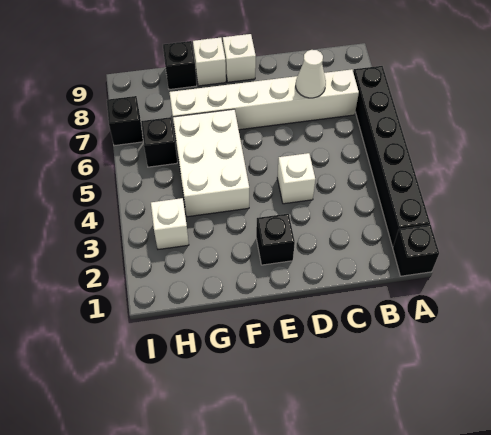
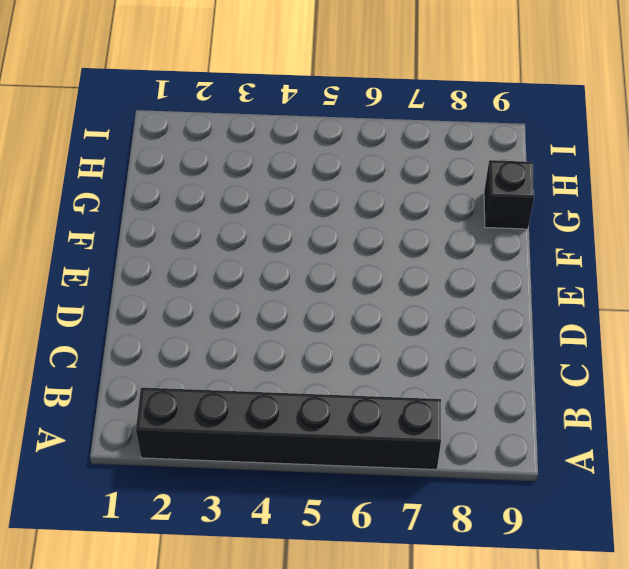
none -> black 1x1 brick [393,225,439,276]
none -> white 1x6 brick [169,69,359,131]
none -> white 1x1 brick [277,153,315,204]

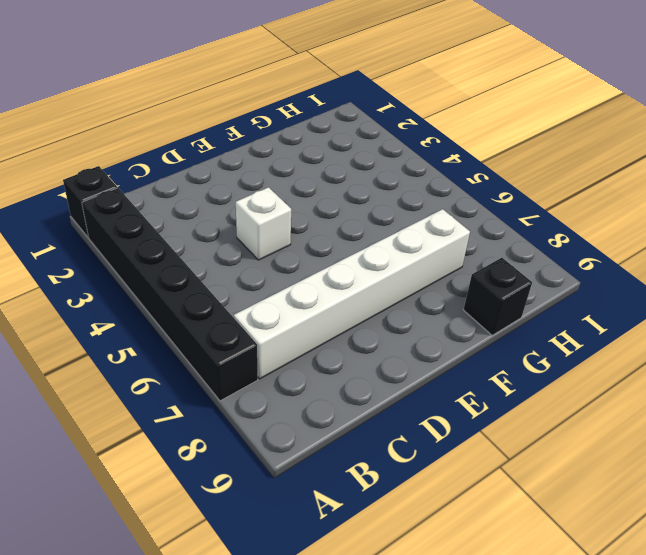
none -> black 1x1 brick [256,214,295,265]
none -> white 1x1 brick [223,34,256,82]
none -> white 2x3 brick [173,109,249,217]

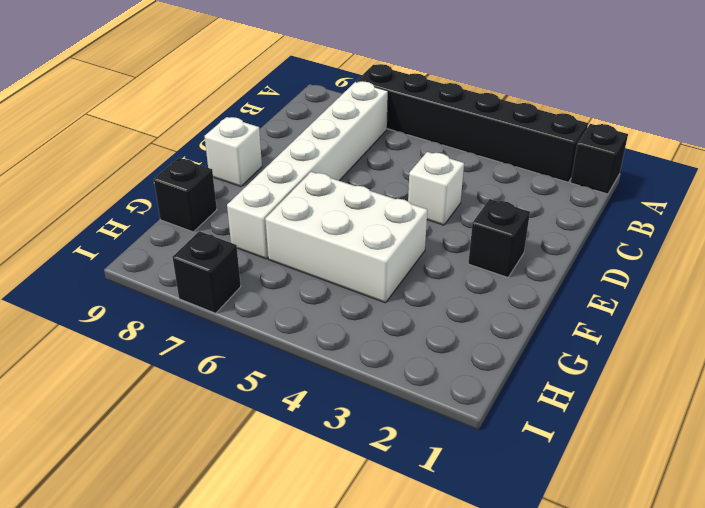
none -> white 1x1 brick [193,38,226,86]
none -> white 1x1 brick [151,198,189,249]
none -> black 1x1 brick [141,117,177,167]

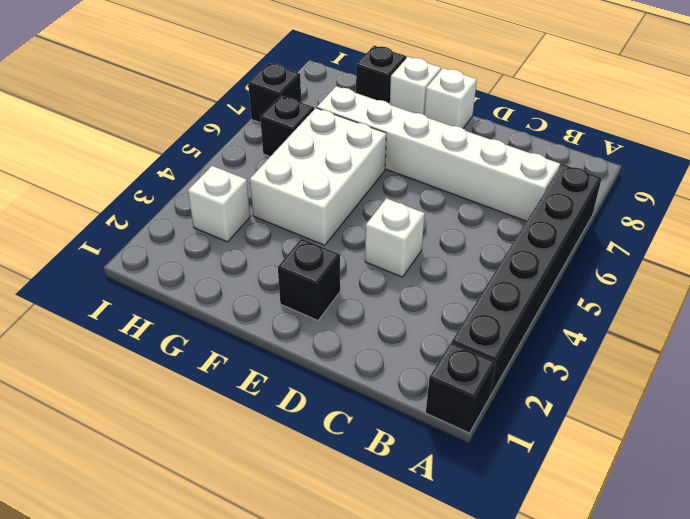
none -> white 1x1 cone [296,50,326,98]

